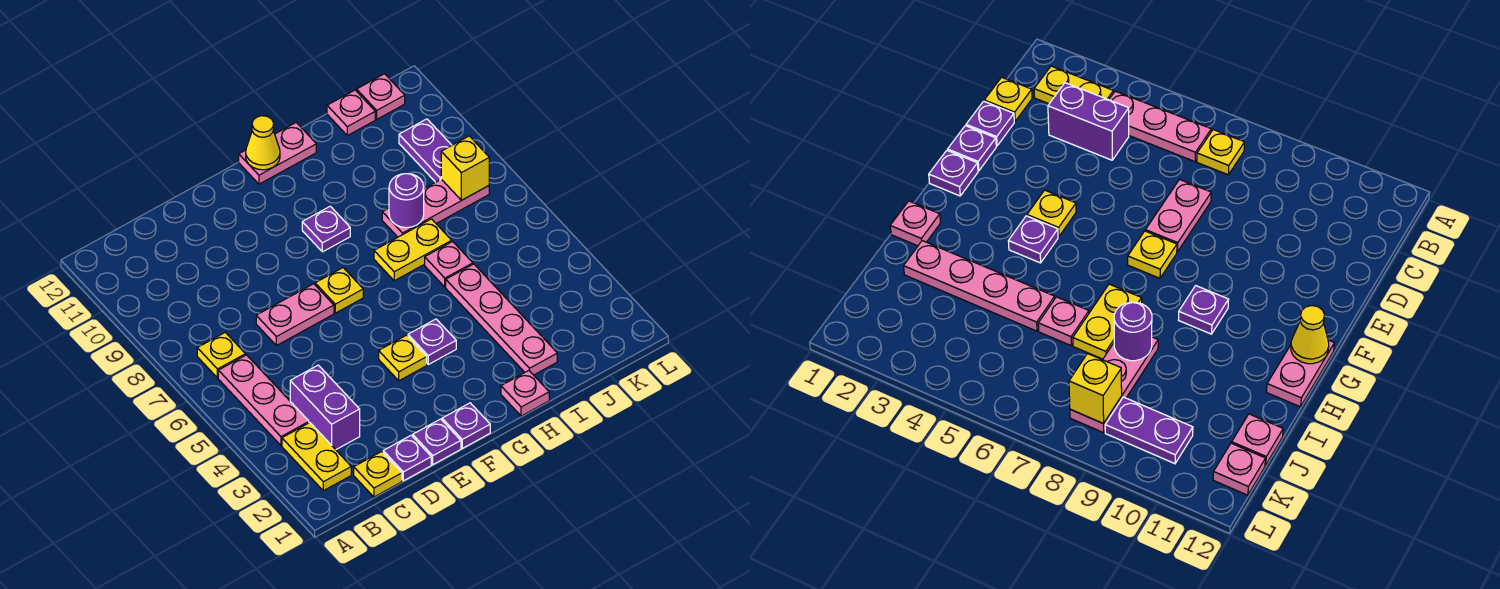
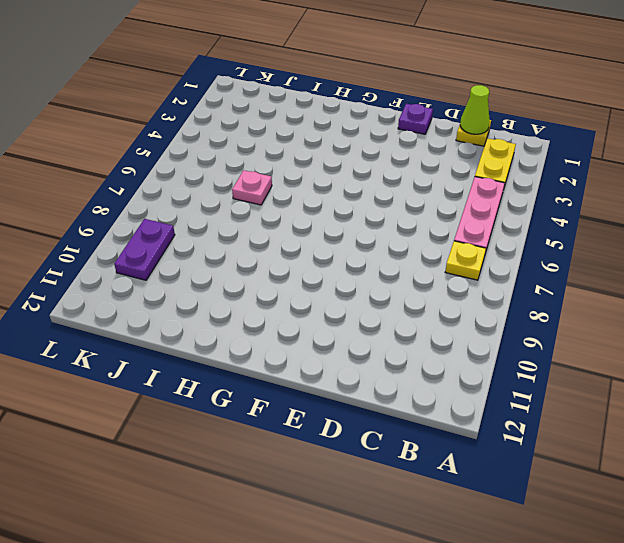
lime 1x1 cone [460,85,490,134] -> none
none -> purple 1x2 brick [290,365,360,450]
none -> purple 1x1 plate [383,435,431,481]
none -> pink 1x2 plate [256,284,334,346]

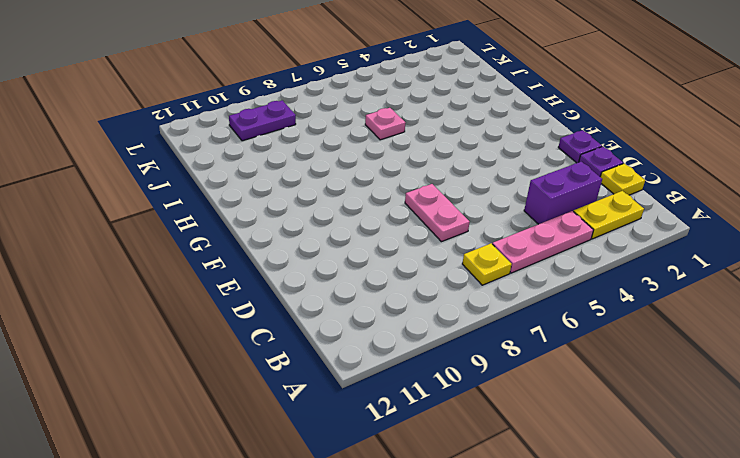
none -> purple 1x1 plate [442,403,490,448]
none -> yellow 1x1 plate [379,335,427,381]
none -> yellow 1x1 plate [315,268,363,313]

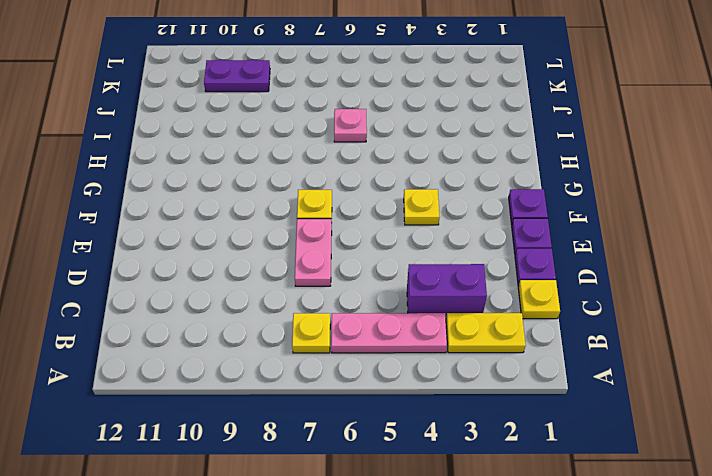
none -> purple 1x1 plate [408,319,456,364]
none -> purple 1x1 plate [302,206,350,252]
none -> pink 1x2 plate [239,123,316,184]

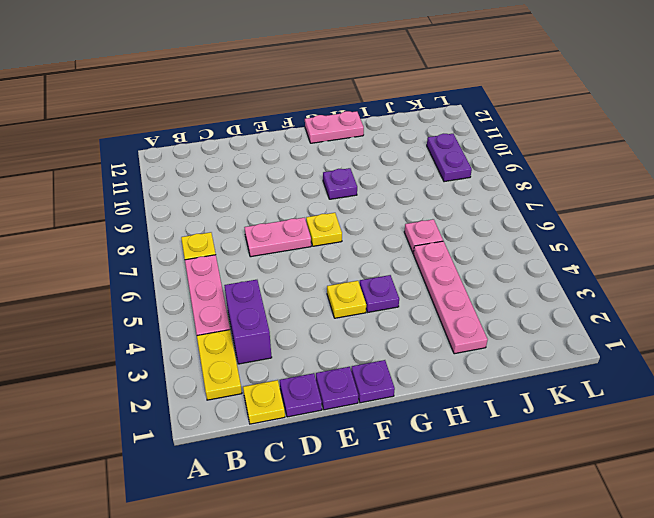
none -> pink 1x1 plate [501,371,549,416]
none -> yellow 1x2 plate [374,219,452,281]
none -> pink 1x3 plate [382,179,489,237]

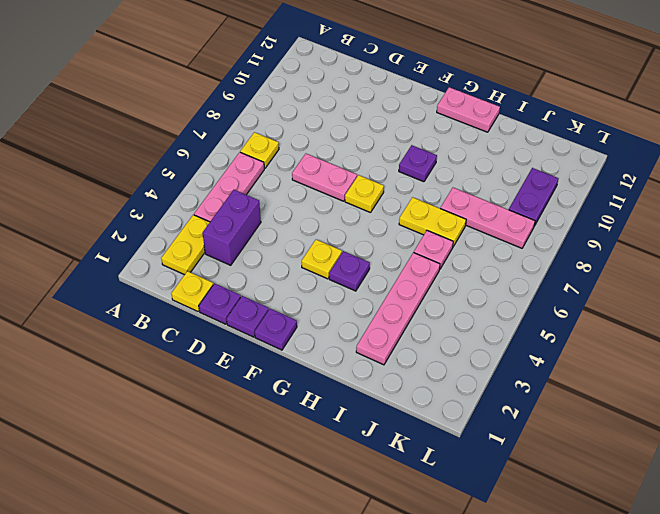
none -> pink 1x1 plate [501,371,549,416]
none -> pink 1x1 plate [327,90,375,136]
none -> pink 1x1 plate [357,74,405,119]

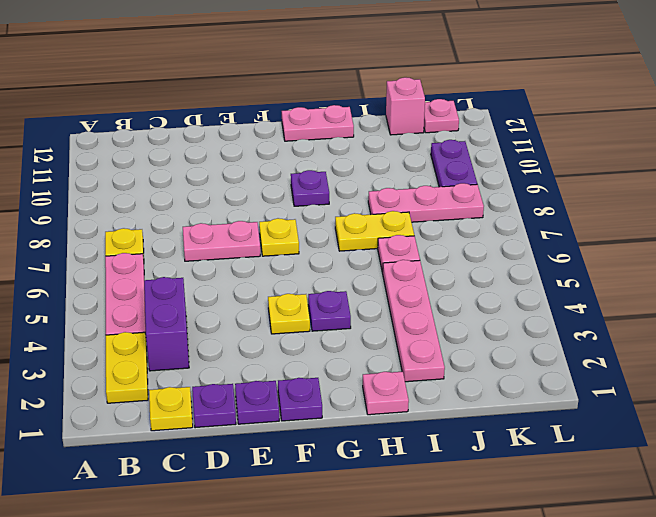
pink 1x1 brick [386,77,425,135] -> pink 1x1 plate [327,90,375,136]
none -> yellow 1x1 cone [246,116,280,170]
none -> purple 1x1 round brick [389,174,424,228]
none -> yellow 1x1 brick [441,136,489,200]

